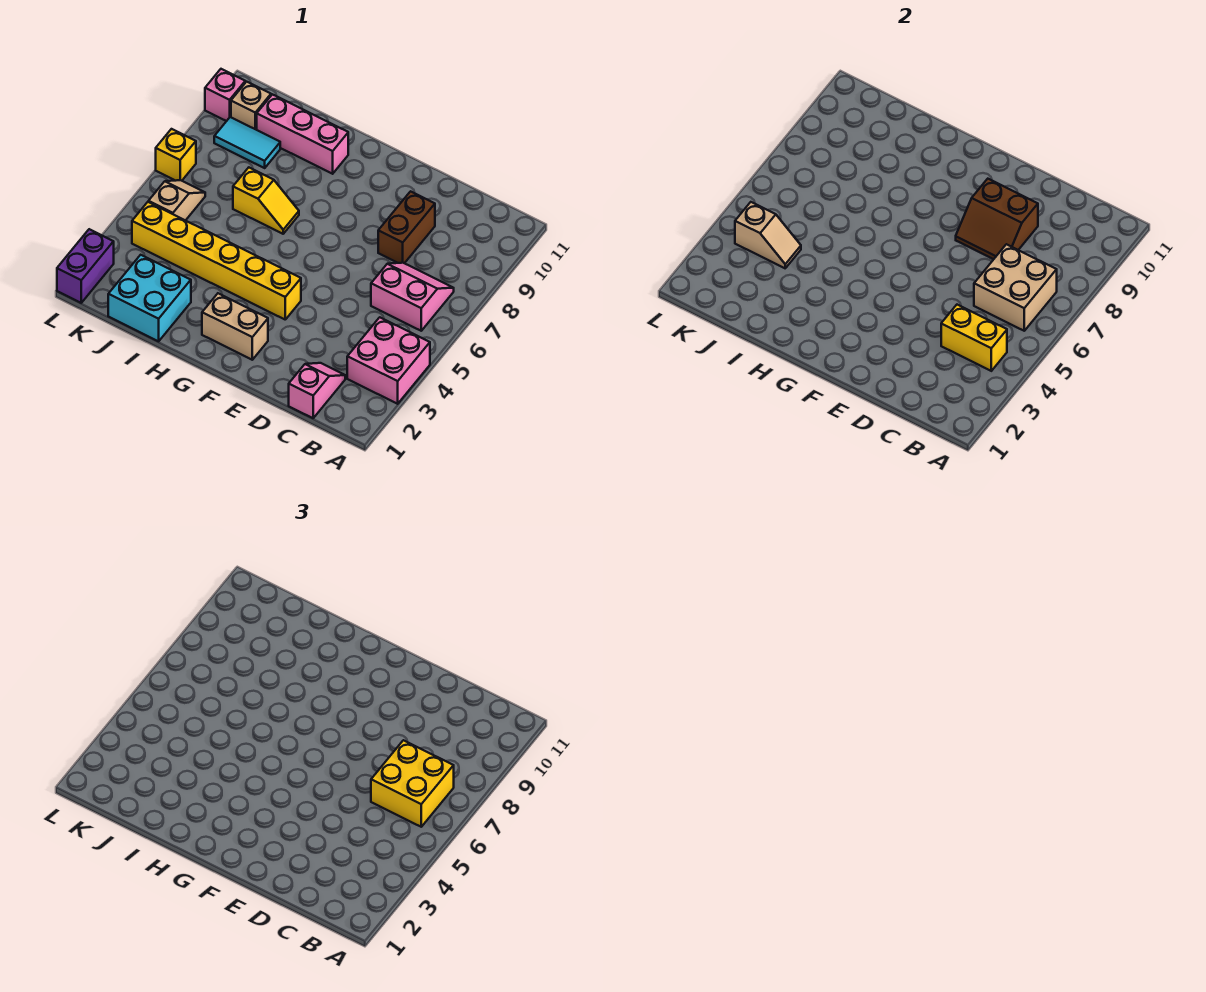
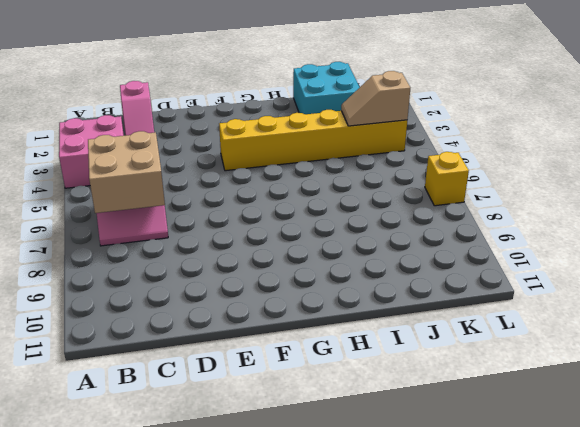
none -> brown 1x2 brick [378,191,435,263]
none -> tan 1x2 brick [202,293,268,360]
none -> yellow 1x2 slope [233,168,299,234]

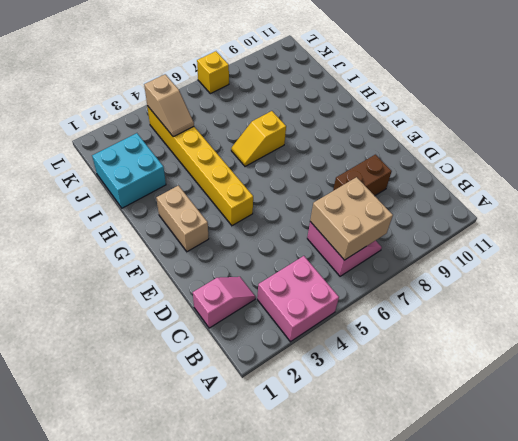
yellow 1x2 slope [231,111,286,166] -> yellow 1x2 slope turned to [233,168,299,234]
none -> pink 1x3 brick [257,94,348,174]
none -> cyan 1x2 tile [214,117,280,168]
none -> tan 1x2 slope [149,180,205,221]

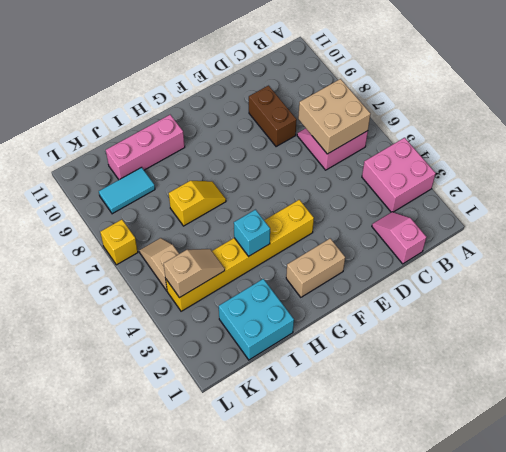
cyan 1x1 brick [234,210,270,256] -> none
none -> tan 1x1 brick [231,82,271,130]
none -> purple 1x2 brick [57,229,114,303]
none -> pink 1x1 brick [205,69,245,121]

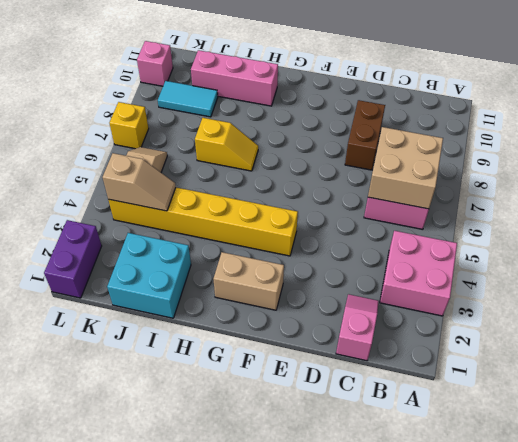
none -> tan 1x1 brick [231,82,271,130]
none -> yellow 1x2 brick [941,305,1007,371]
none -> brown 2x2 slope [956,179,1038,259]

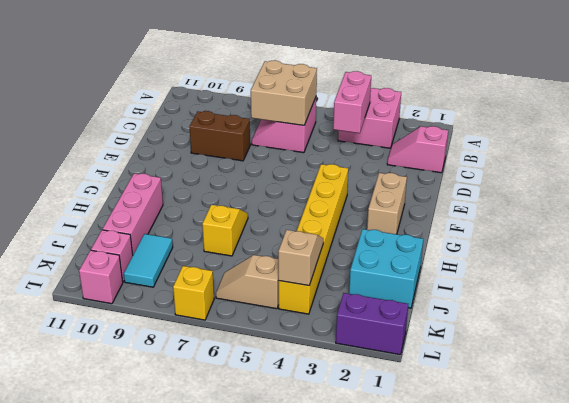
pink 1x2 brick [333,71,371,133] -> yellow 1x2 brick [941,305,1007,371]
pink 1x1 brick [91,230,133,281] -> tan 1x1 brick [231,82,271,130]
none -> brown 2x2 slope [956,179,1038,259]
none -> yellow 2x2 brick [371,740,454,827]

